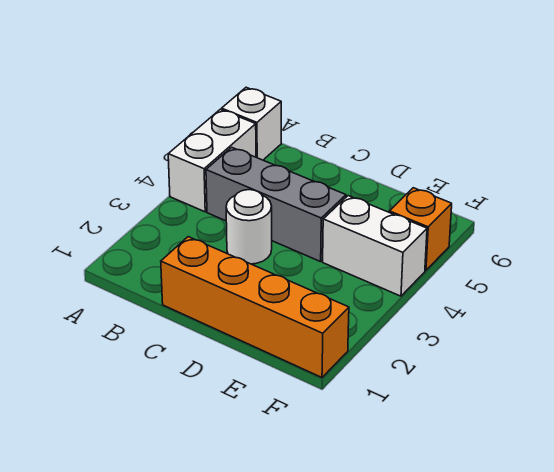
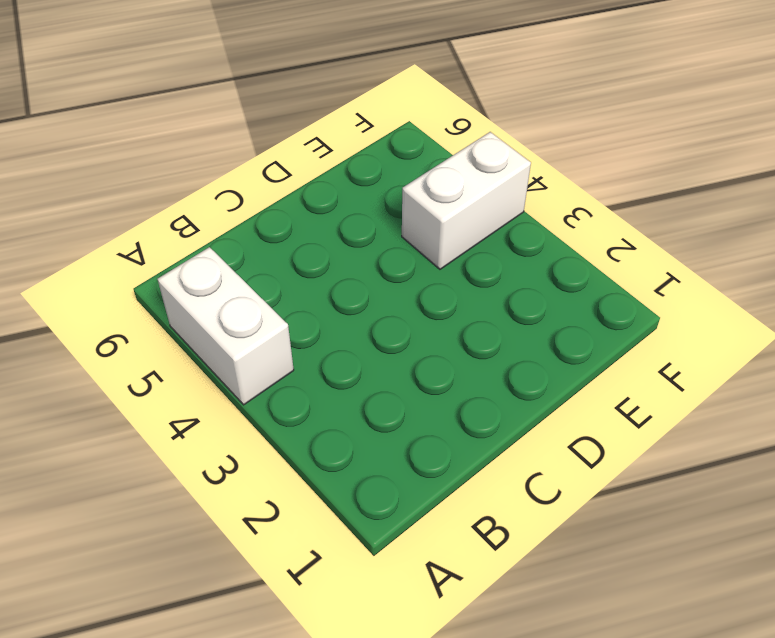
none -> white 1x1 brick [222,87,281,160]
none -> grey 1x3 brick [206,147,346,262]

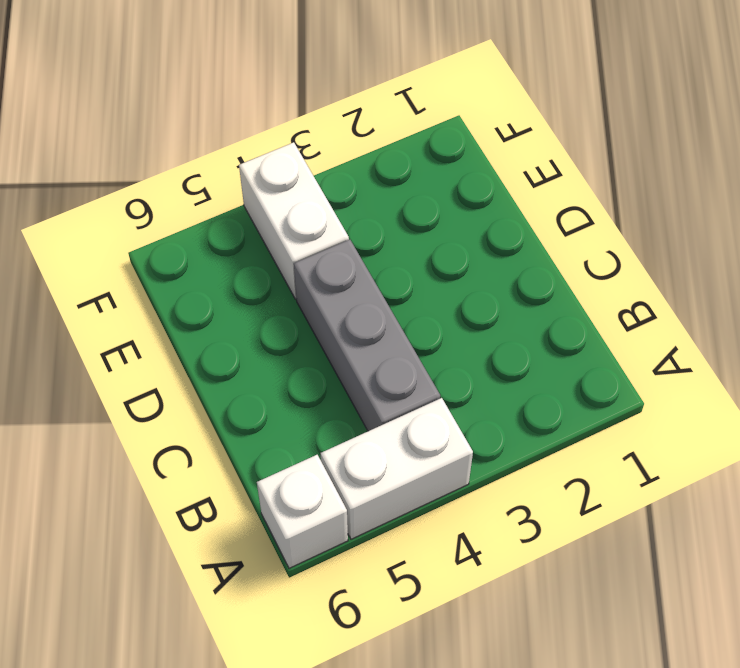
none -> orange 1x4 brick [161,237,349,377]
none -> white 1x1 round brick [226,190,272,264]

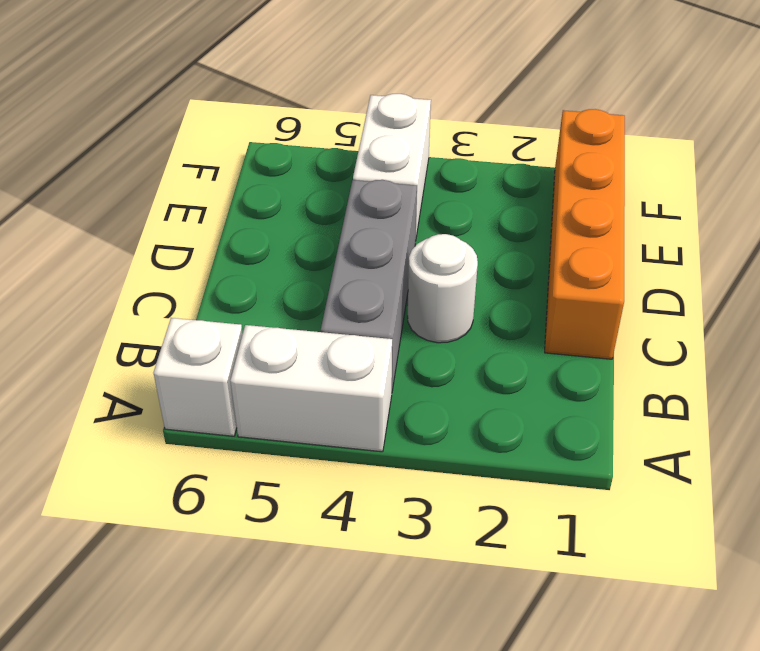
none -> orange 1x1 brick [389,188,452,270]

